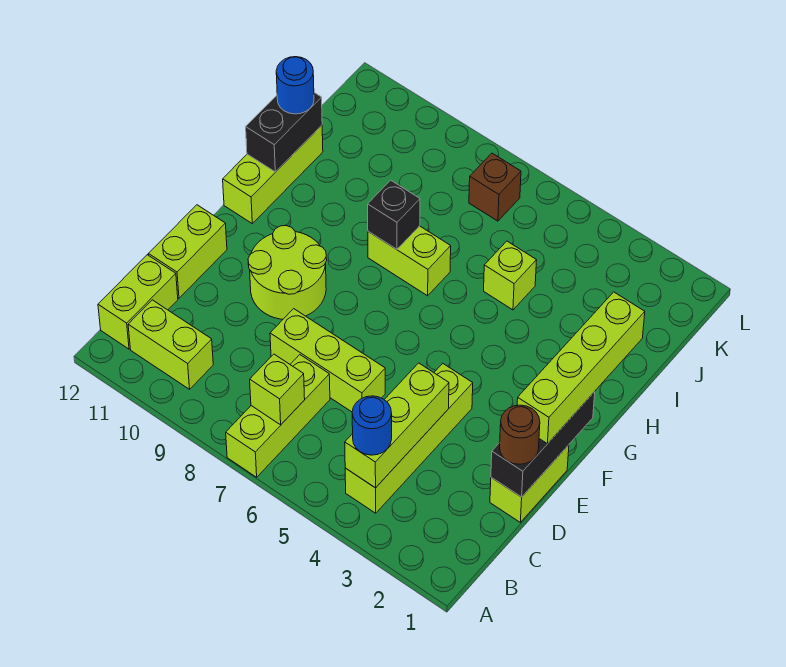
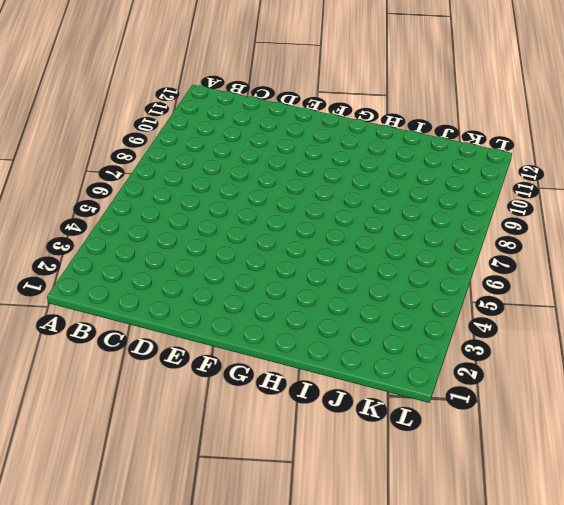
none -> lime 1x3 brick [226,355,330,477]
none -> lime 1x4 brick [345,363,473,513]
none -> lime 1x2 brick [128,300,213,389]

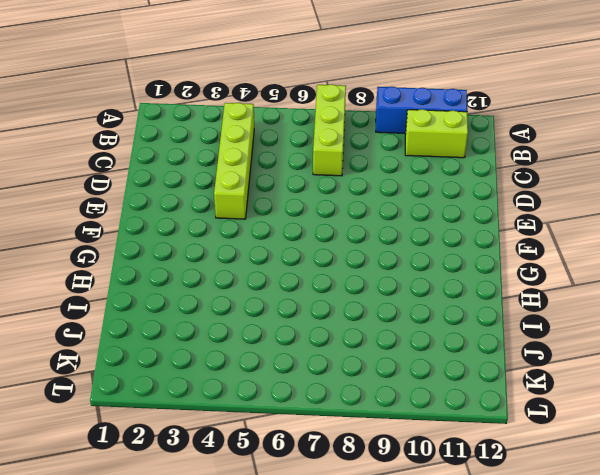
blue 1x3 brick [376,87,467,133] -> none
none -> lime 1x2 brick [98,255,178,349]
none -> lime 1x2 brick [490,445,569,522]
none -> lime 1x3 brick [270,309,385,412]

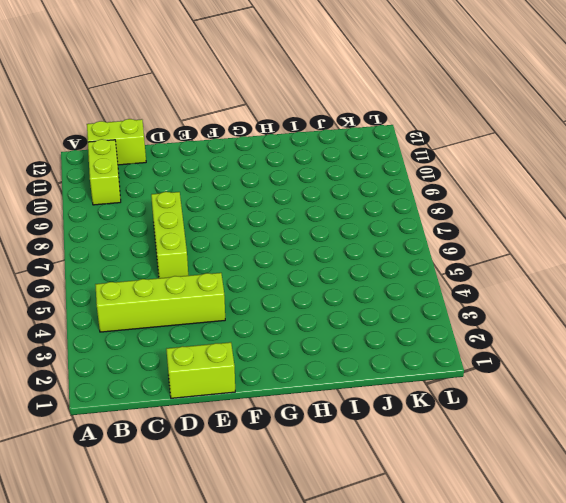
none -> lime 1x3 brick [226,355,330,477]
none -> lime 1x2 brick [149,205,227,298]
none -> lime 2x2 round brick [248,225,327,319]

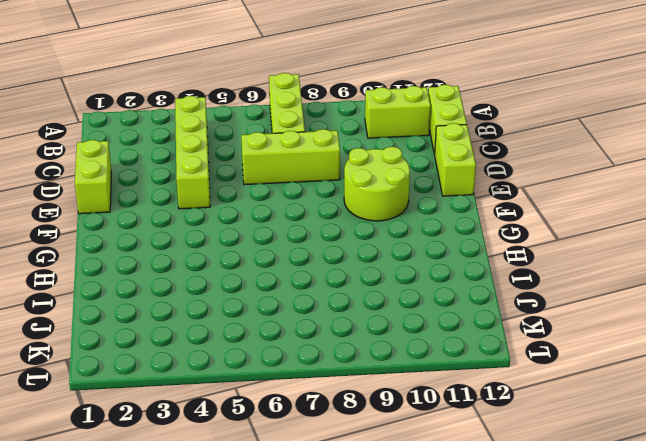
none -> lime 1x3 brick [223,125,323,223]
none -> lime 1x2 brick [368,226,451,296]
none -> lime 1x1 brick [484,241,537,310]

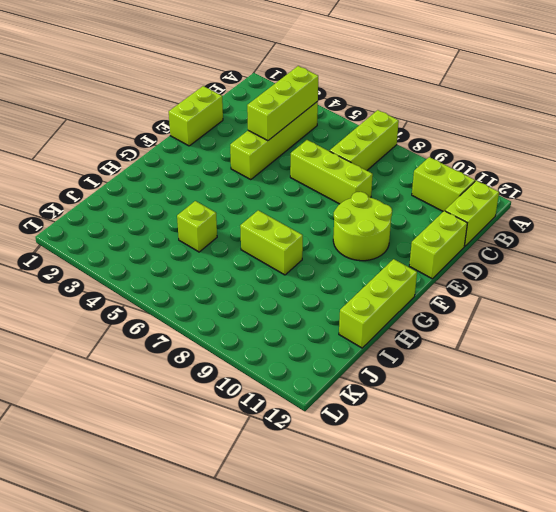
none -> brown 1x1 brick [469,153,521,221]
none -> lime 1x1 brick [250,354,305,425]
none -> black 1x3 brick [491,392,595,497]

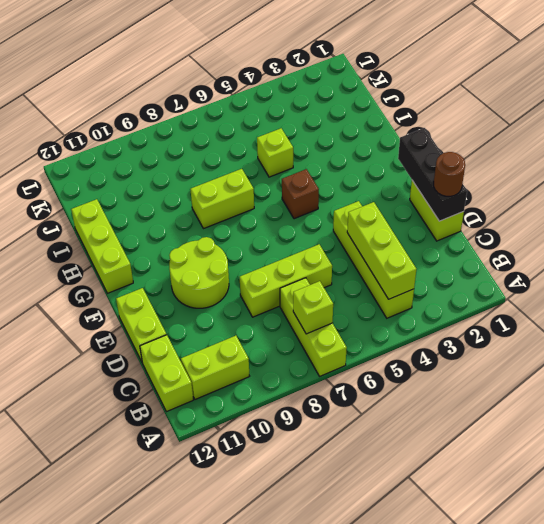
brown 1x1 brick [282,169,319,219] -> brown 1x1 brick moved to [469,153,521,221]
none -> black 1x1 brick [368,180,420,249]
none -> black 1x2 brick [246,93,322,172]
none -> blue 1x1 round brick [352,396,392,455]

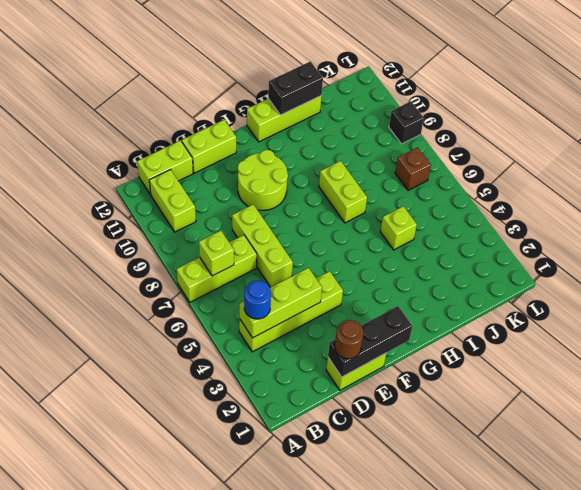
black 1x1 brick [389,101,424,144] -> black 1x1 brick moved to [368,180,420,249]
none -> lime 1x4 brick [517,292,645,444]
none -> blue 1x1 round brick [276,57,314,114]

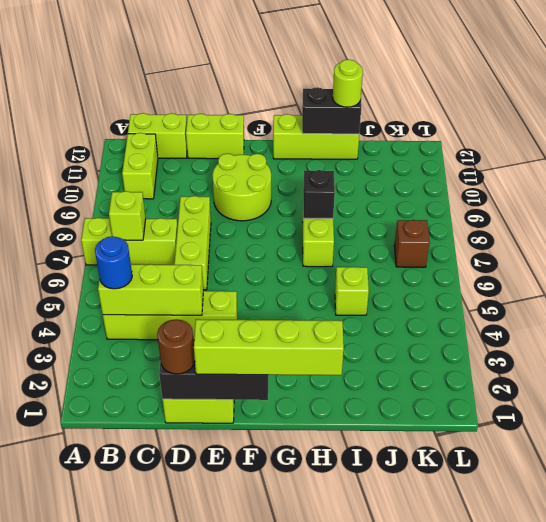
lime 1x1 round brick [333,59,363,107] -> blue 1x1 round brick [276,57,314,114]

